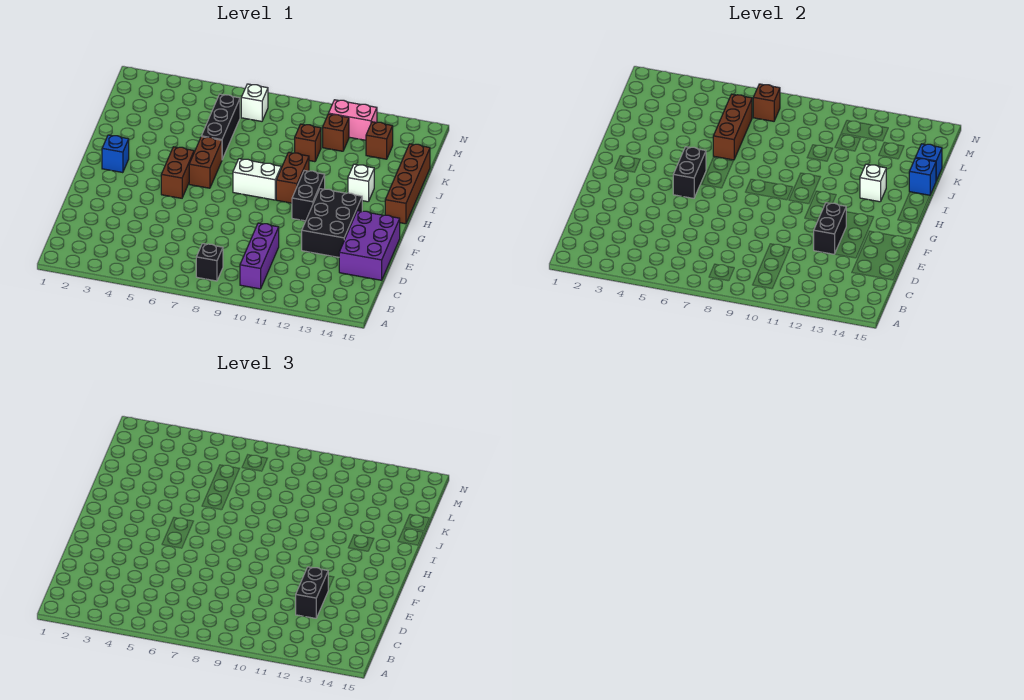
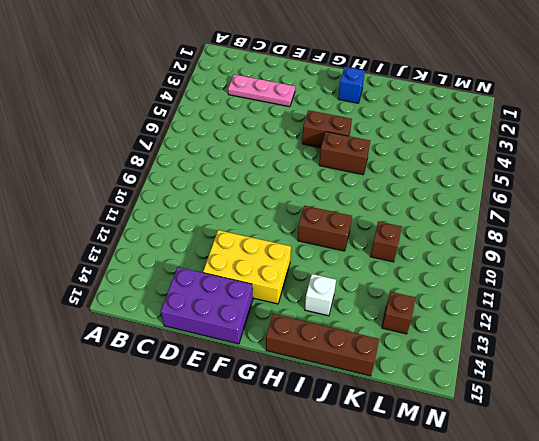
pink 1x3 plate [228,75,295,107] -> none
yellow 2x3 brick [203,230,291,304] -> black 2x3 brick [302,189,362,257]
none -> black 1x1 brick [196,244,223,281]
none -> purple 1x3 brick [240,223,279,289]
none -> black 1x2 brick [292,171,325,221]

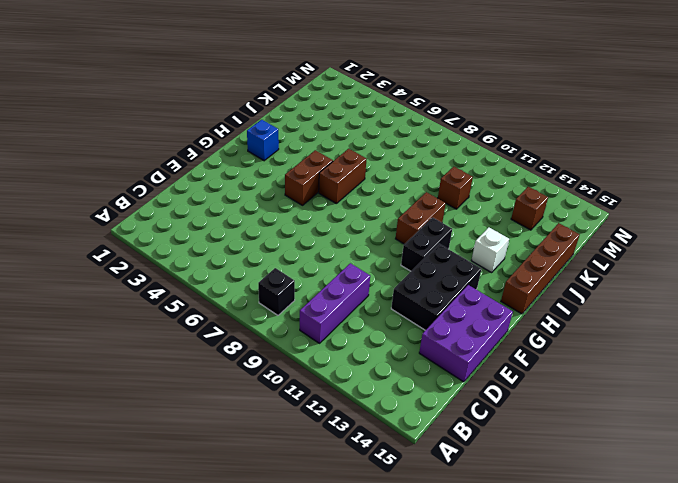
none -> white 1x2 brick [233,159,281,200]
none -> black 1x3 brick [201,94,240,159]
none -> brown 1x1 brick [323,114,349,151]

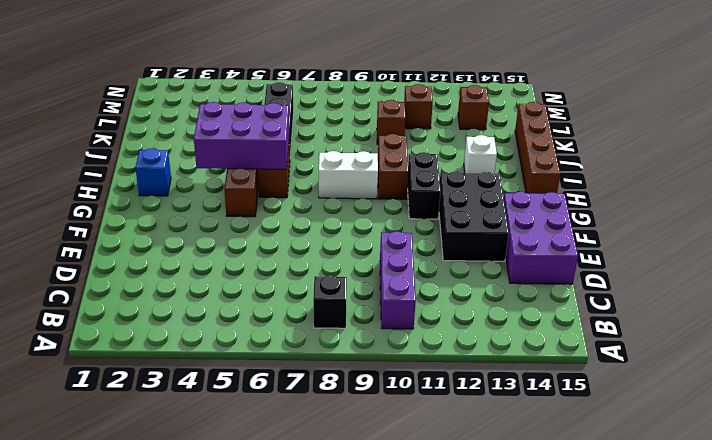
purple 2x3 brick [194,102,289,169] -> black 1x2 brick [673,147,706,198]
none -> white 1x1 brick [241,84,268,121]
none -> pink 1x2 brick [329,100,377,140]
none -> black 1x2 brick [814,203,846,254]

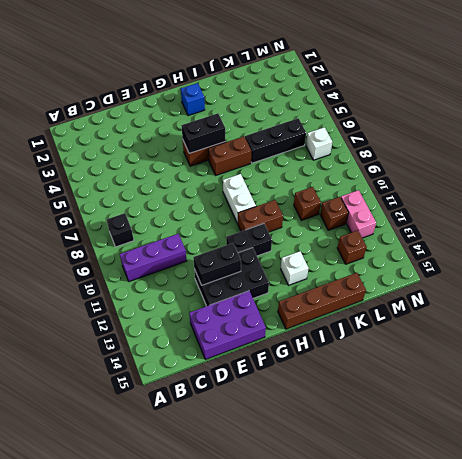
none -> white 1x1 brick [860,164,886,202]
none -> brown 1x3 brick [713,94,752,160]
none -> blue 1x1 brick [909,158,936,195]

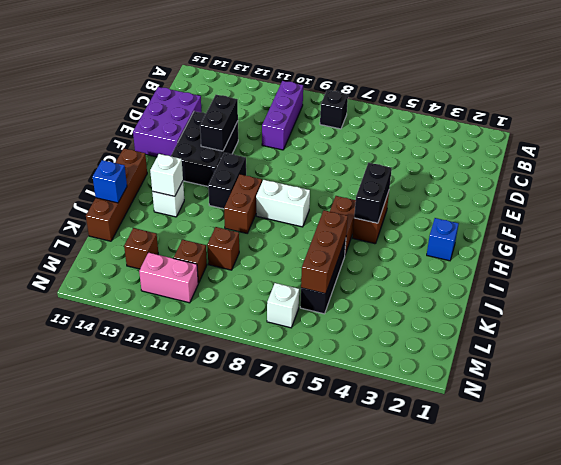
none -> blue 1x1 brick [916,144,942,181]
none -> brown 1x1 brick [753,84,780,121]
none -> black 1x2 brick [296,567,328,618]

